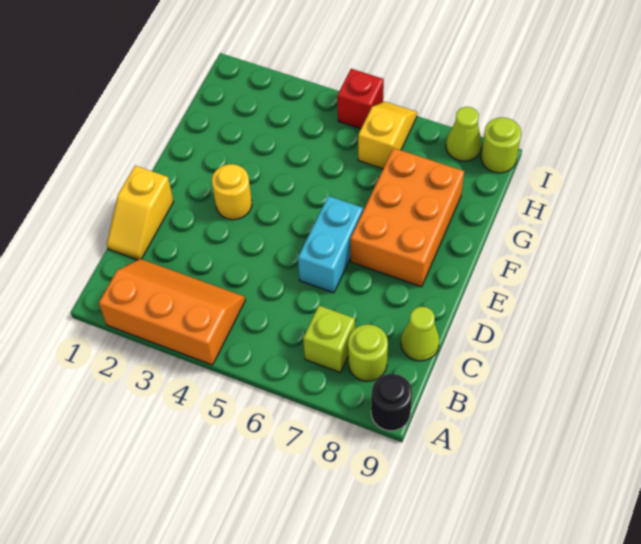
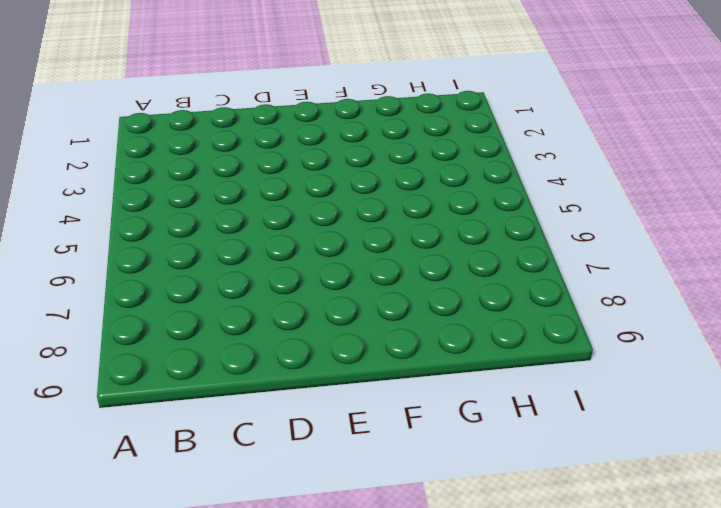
none -> orange 2x3 slope [99,259,245,365]
none -> black 1x1 round brick [371,374,412,431]
none -> lime 1x1 brick [303,306,355,372]

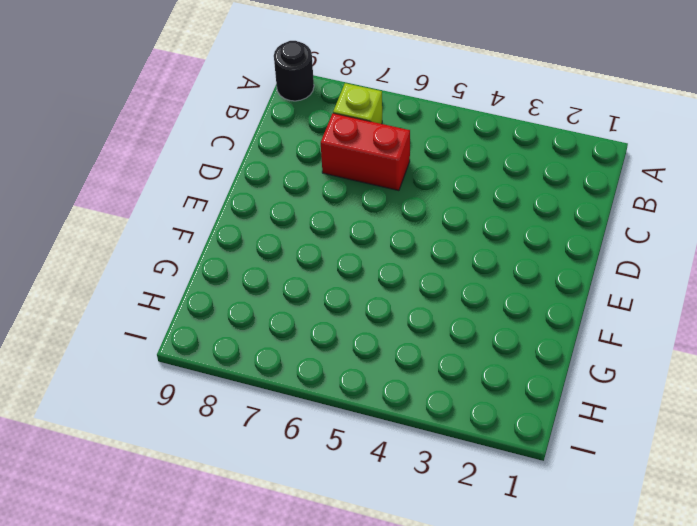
red 1x2 brick [321,113,410,191] -> none
none -> orange 2x3 slope [99,259,245,365]
none -> lime 1x1 round brick [348,324,388,381]
none -> yellow 1x2 slope [107,166,174,260]

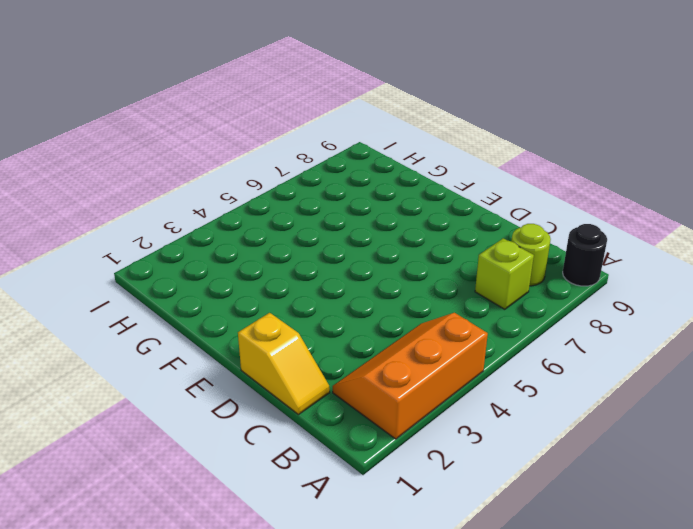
none -> lime 1x1 cone [401,307,440,361]
none -> cyan 1x2 brick [298,196,363,293]
none -> yellow 1x1 round brick [212,164,252,220]

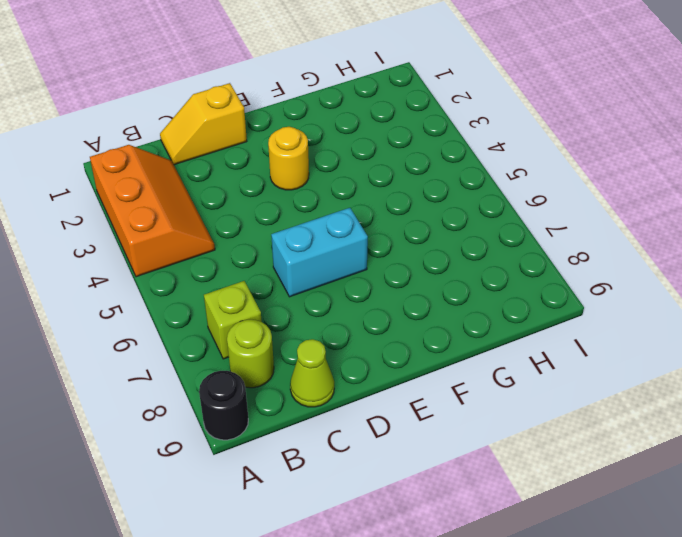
none -> orange 2x3 brick [350,148,464,287]
none -> yellow 1x2 slope [358,102,417,169]
none -> red 1x1 brick [337,69,384,129]

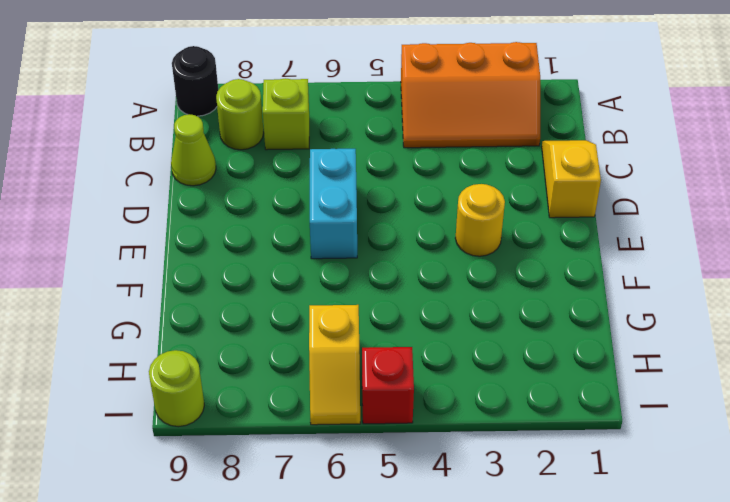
none -> orange 2x3 brick [350,148,464,287]
none -> lime 1x1 cone [446,107,482,161]

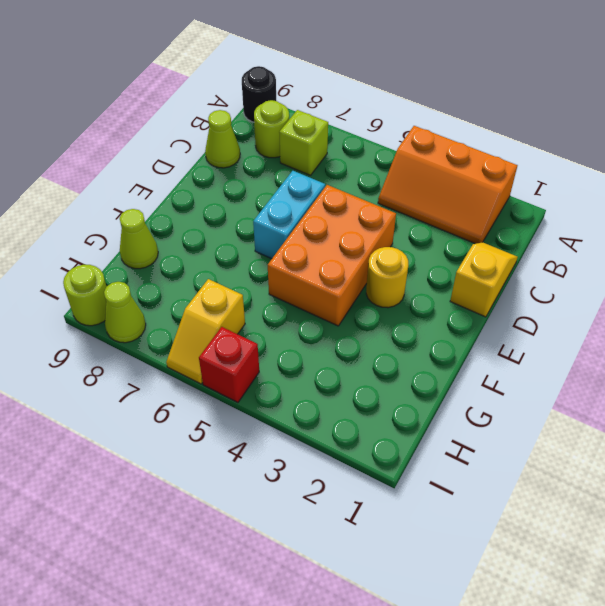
orange 2x3 brick [268,185,396,326] -> orange 2x3 brick moved to [350,148,464,287]
lime 1x1 cone [120,209,158,269] -> none

